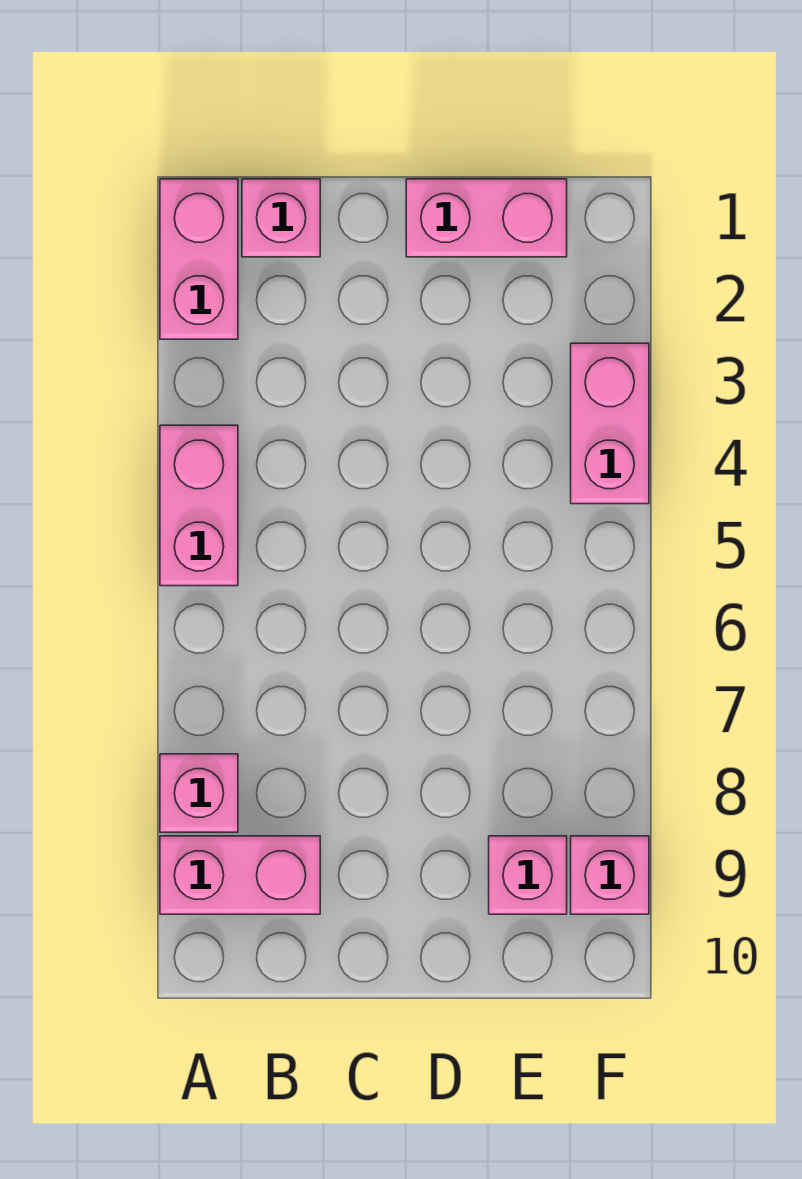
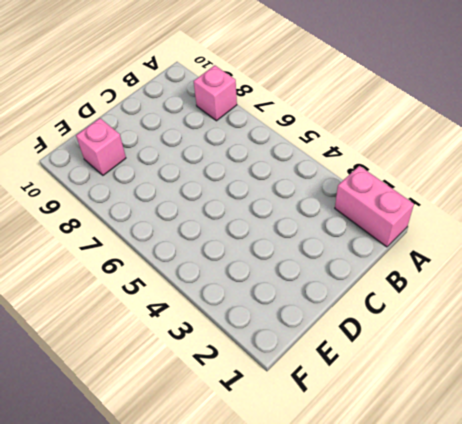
none -> pink 1x2 brick [160,425,238,586]
none -> pink 1x2 brick [160,836,320,914]

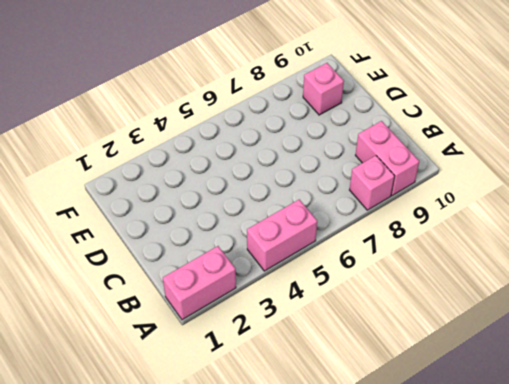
none -> pink 1x1 brick [242,179,320,257]
none -> pink 1x2 brick [406,179,567,257]

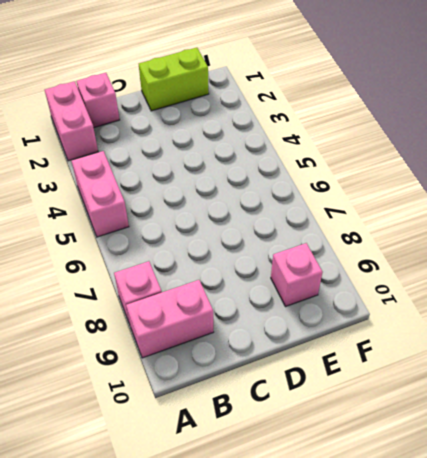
lime 1x2 brick [139,48,209,111] -> pink 1x2 brick [406,179,567,257]
none -> pink 1x2 brick [571,343,649,504]
none -> pink 1x1 brick [571,836,649,914]

